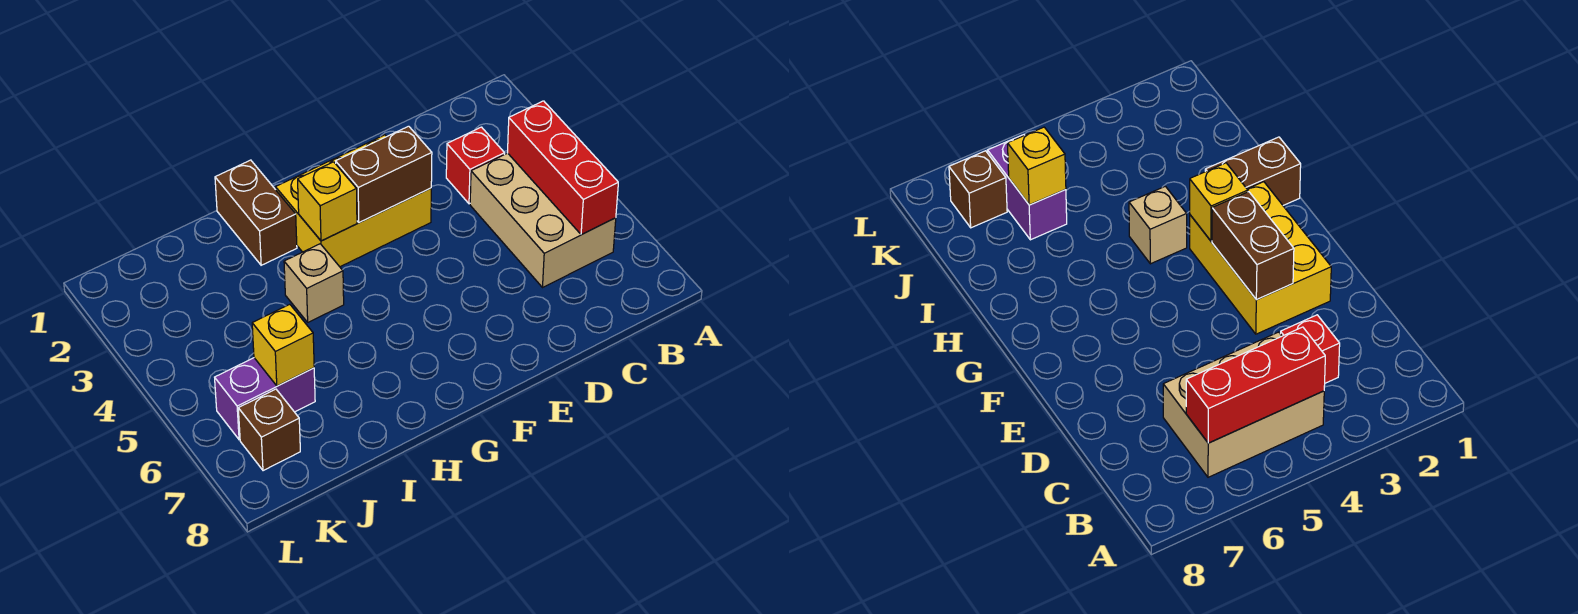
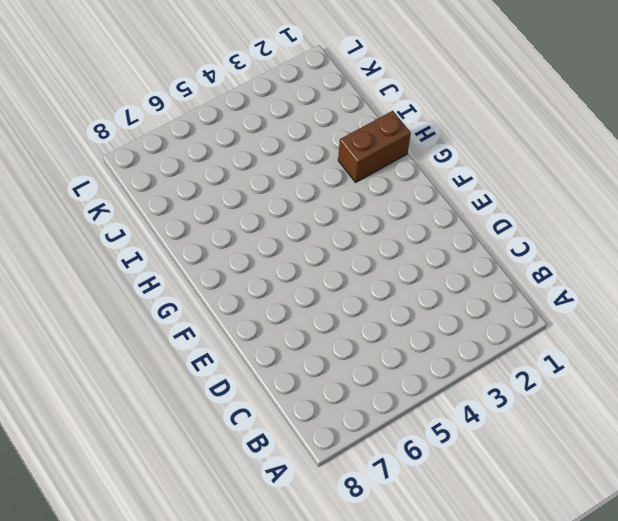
none -> tan 2x3 brick [470,153,616,287]
none -> red 1x1 brick [446,127,505,204]

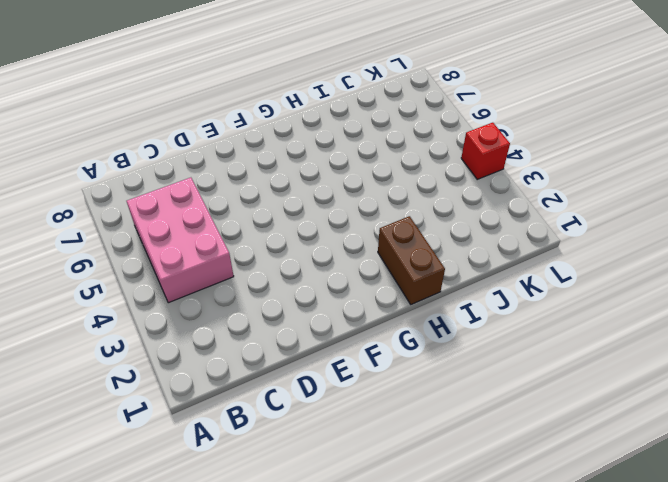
pink 2x3 brick [127,178,234,303] -> tan 2x3 brick [470,153,616,287]
red 1x1 brick [461,123,510,179] -> red 1x1 brick moved to [446,127,505,204]
none -> yellow 2x3 brick [276,135,431,267]
none -> tan 1x1 brick [284,244,344,322]

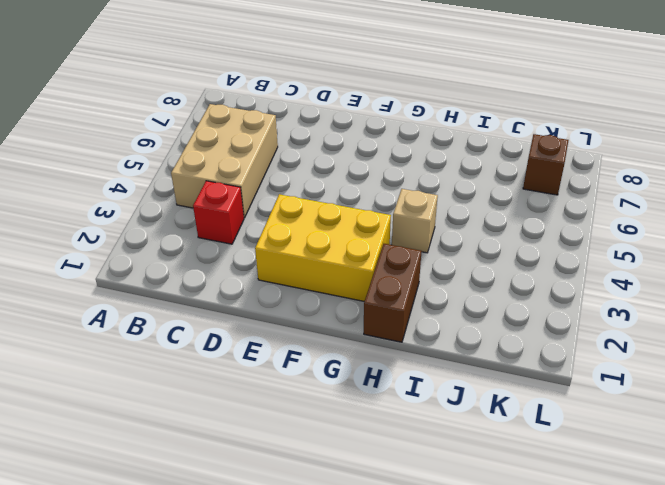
none -> purple 1x2 brick [215,358,315,440]
none -> red 1x3 brick [507,101,618,235]

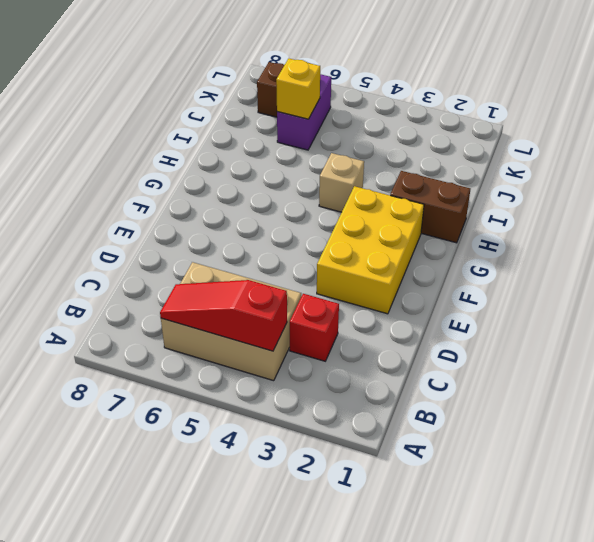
red 1x3 slope [160,280,287,351] -> red 1x3 brick [507,101,618,235]
none -> brown 1x2 brick [336,126,432,223]
none -> yellow 1x1 brick [298,162,357,241]

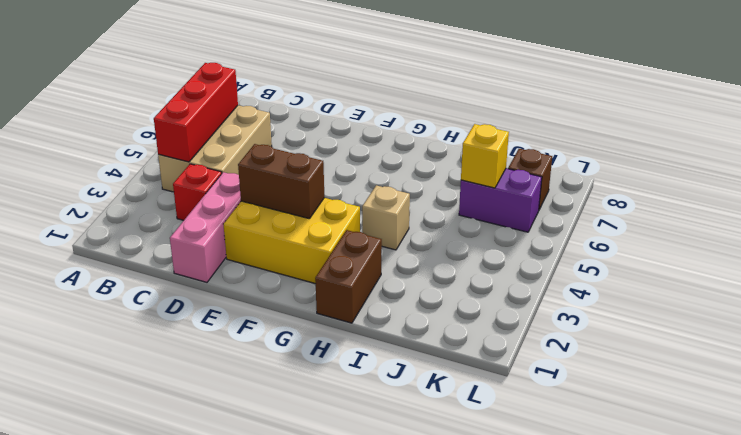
pink 1x3 brick [170,172,241,282] -> none
none -> yellow 1x1 brick [298,162,357,241]

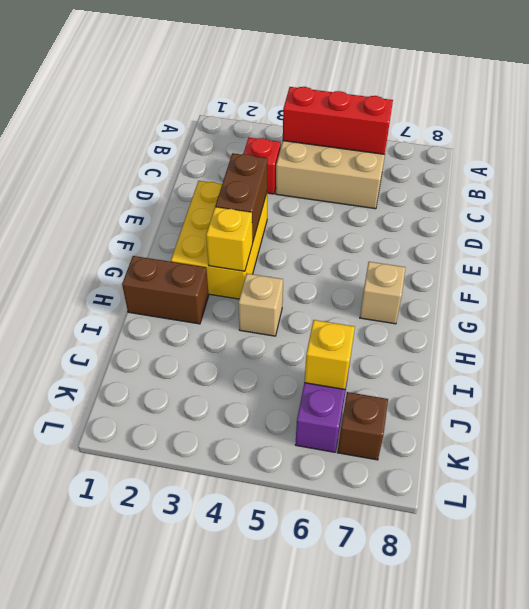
tan 1x1 brick [360,262,405,324] -> none

